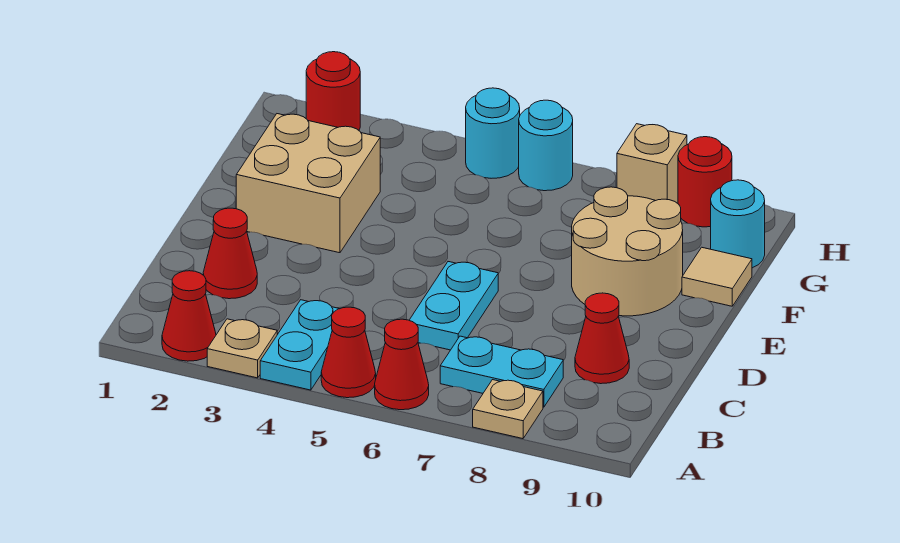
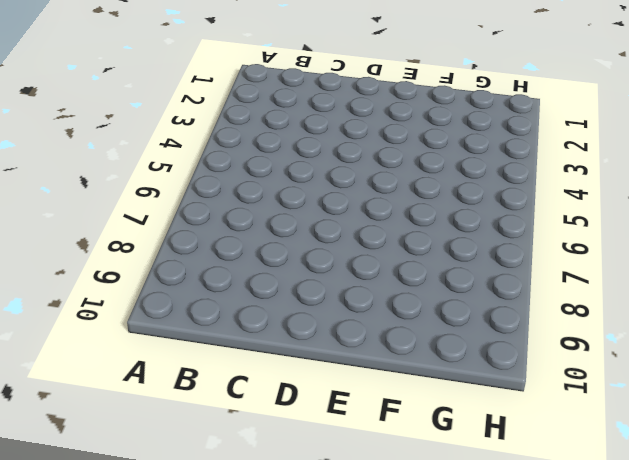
none -> red 1x1 cone [162,271,216,361]
none -> tan 1x1 plate [207,319,277,378]
none -> cyan 1x2 plate [260,300,339,390]

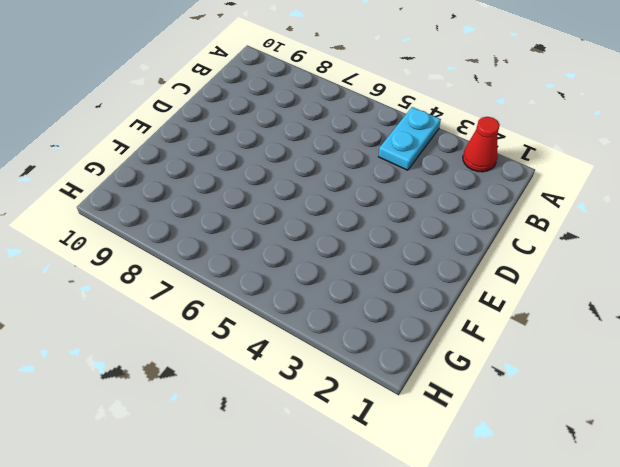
none -> tan 1x1 plate [207,319,277,378]
none -> red 1x1 cone [321,307,376,398]
none -> red 1x1 cone [375,319,429,410]

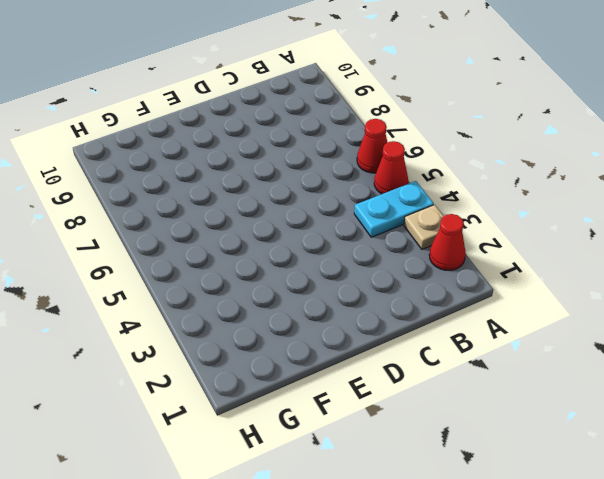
none -> tan 1x1 plate [473,380,543,439]
none -> cyan 1x2 plate [440,336,563,407]
none -> red 1x1 cone [203,208,257,299]

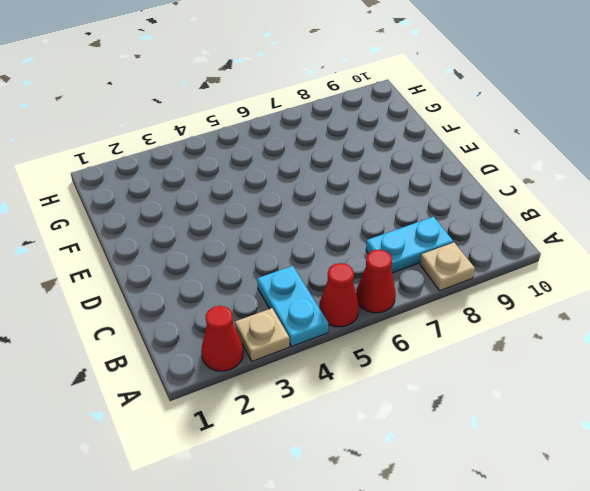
none -> red 1x1 cone [203,208,257,299]
none -> cyan 1x2 plate [409,262,498,350]
none -> red 1x1 cone [575,293,629,384]

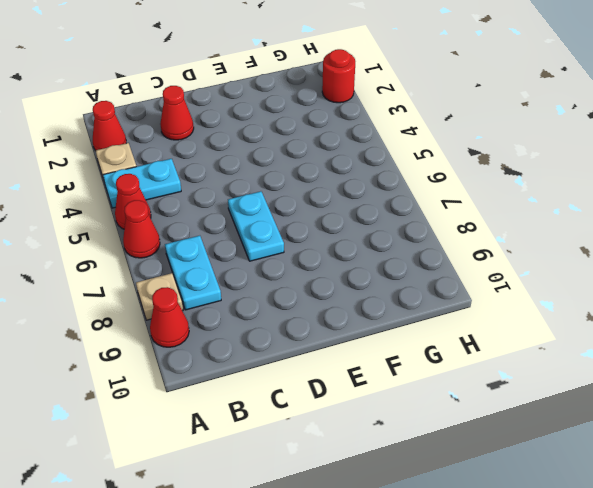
red 1x1 cone [150,287,189,347] -> red 1x1 cone moved to [575,293,629,384]
cyan 1x2 plate [228,191,284,261] -> cyan 1x2 plate turned to [409,262,498,350]
none -> tan 2x2 brick [236,114,380,253]
none -> tan 2x2 round brick [572,187,683,316]
none -> tan 1x1 tile [682,247,752,306]

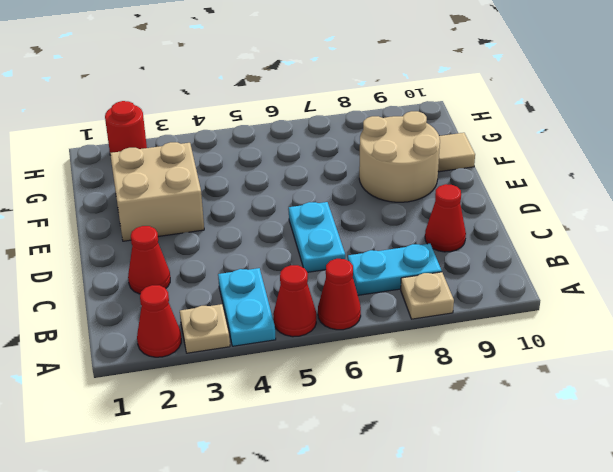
none -> cyan 1x1 round brick [711,180,765,268]
none -> cyan 1x1 round brick [466,88,520,178]
none -> cyan 1x1 round brick [519,100,573,191]

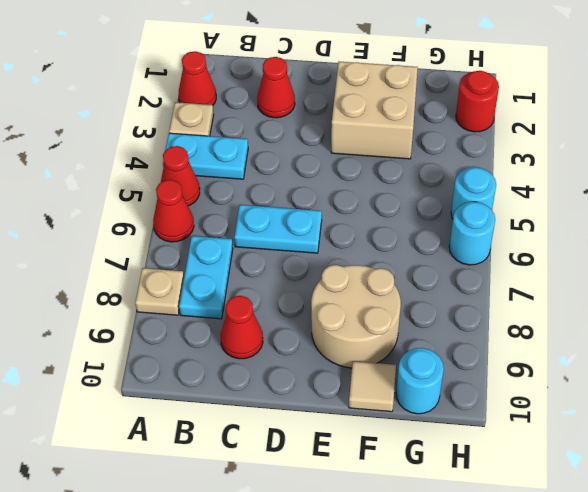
none -> tan 1x1 brick [617,124,687,203]
none -> red 1x1 round brick [678,137,732,227]

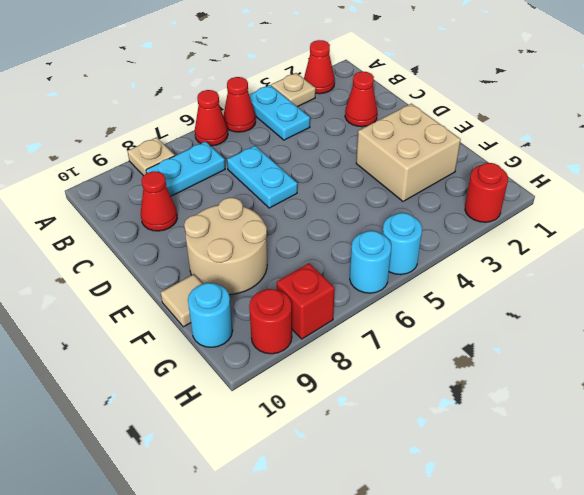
red 1x1 brick [277,263,335,339] -> tan 1x1 brick [617,124,687,203]

